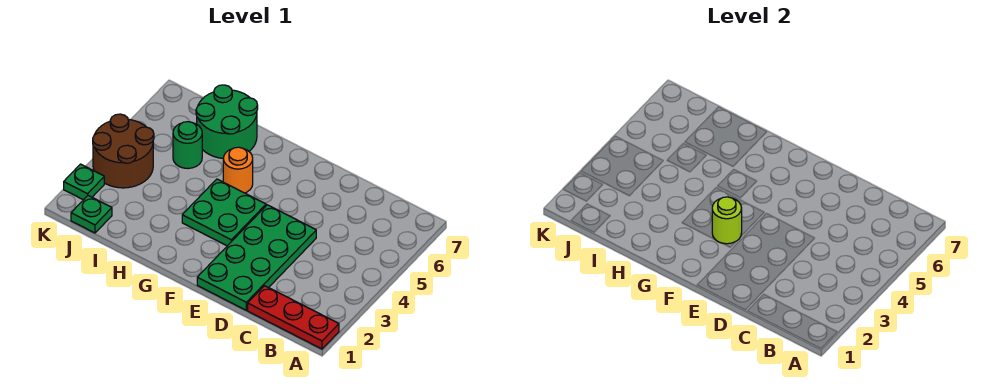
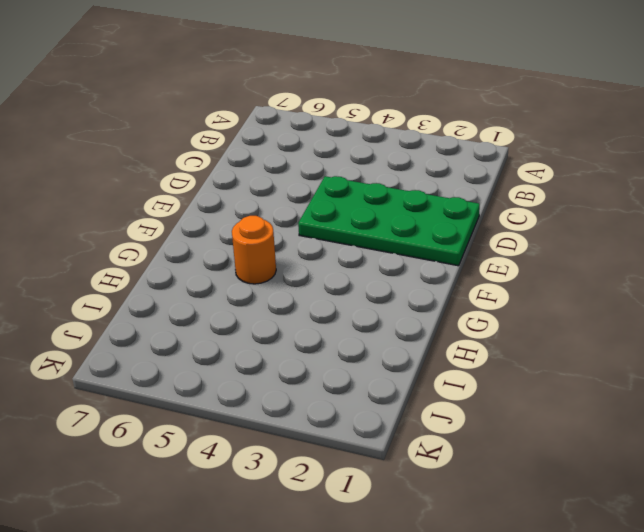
none -> red 1x3 plate [248,286,339,349]
none -> green 2x2 plate [182,179,266,246]

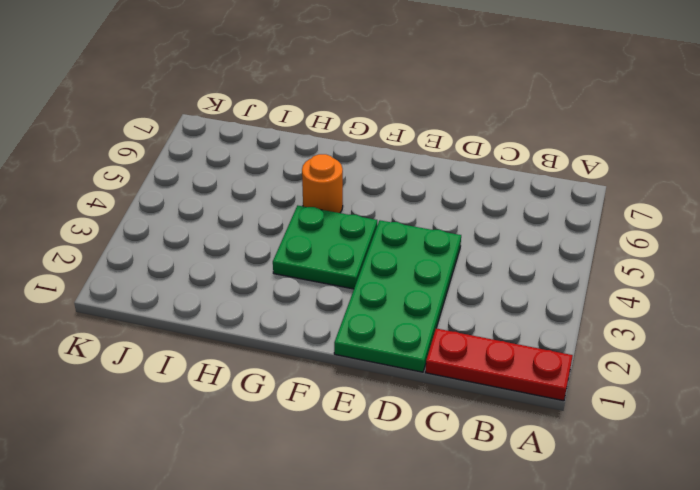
none -> green 2x2 round brick [196,85,258,158]
none -> green 1x1 round brick [173,122,202,169]

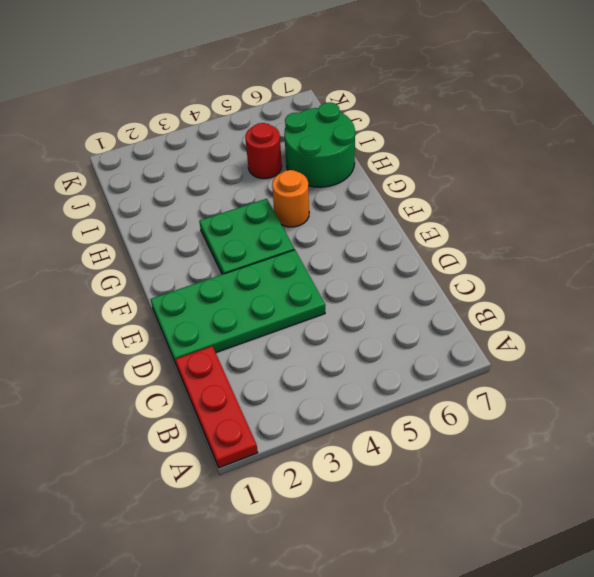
red 1x1 round brick [245,123,282,179] -> green 1x1 round brick [173,122,202,169]
none -> green 1x1 plate [71,196,112,233]
none -> brown 2x2 round brick [93,114,154,188]

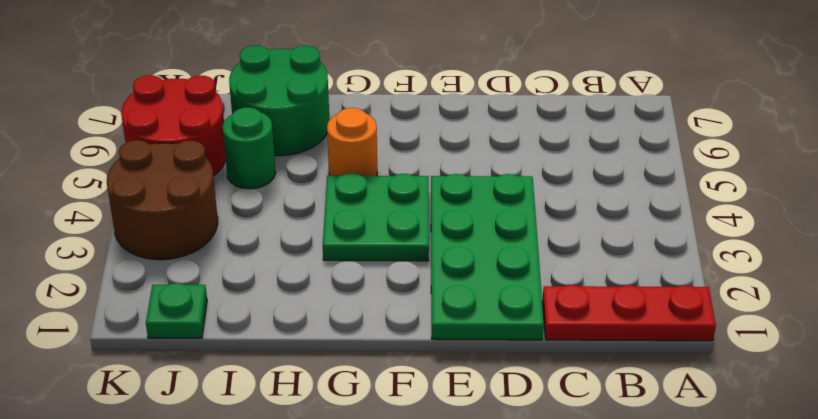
red 2x2 round brick [121,75,226,176] -> none
none -> green 1x1 plate [64,164,104,200]
none -> lime 1x1 round brick [712,197,742,244]

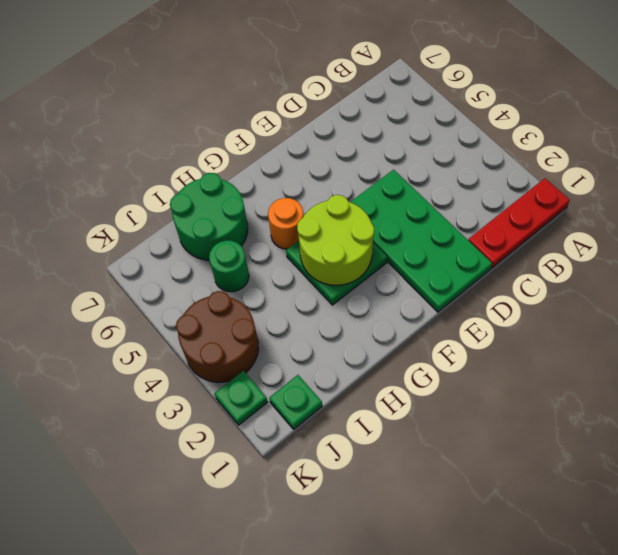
lime 2x2 round brick [297,195,374,285] -> lime 1x1 round brick [712,197,742,244]

